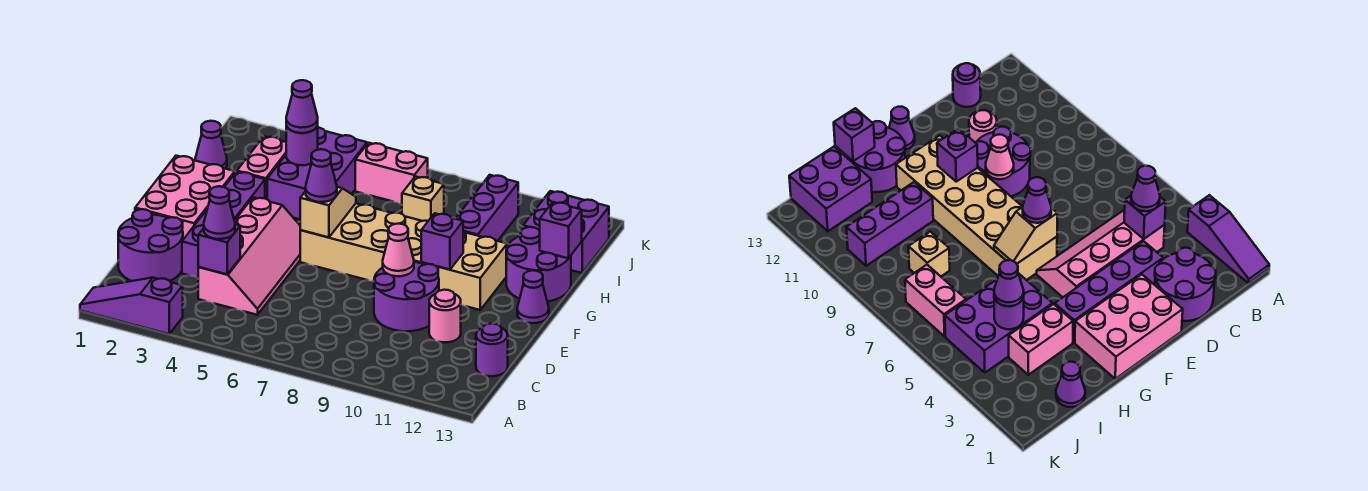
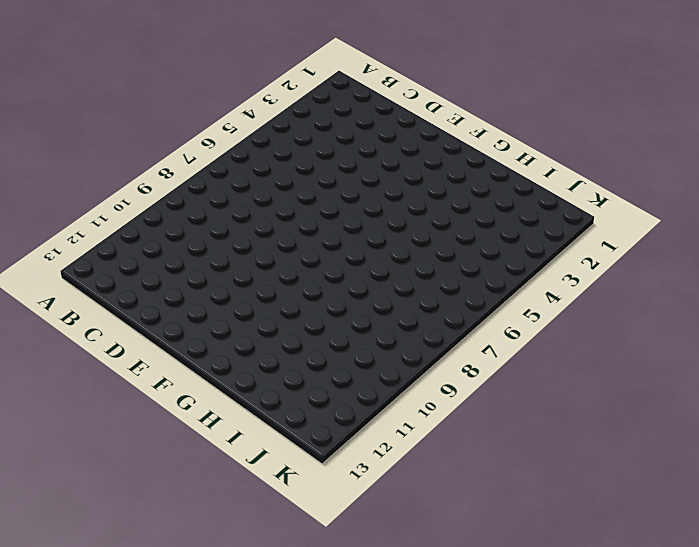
none -> purple 1x3 slope [80,278,183,334]
none -> purple 2x2 round brick [118,209,183,281]
none -> pink 2x4 slope [198,197,300,315]

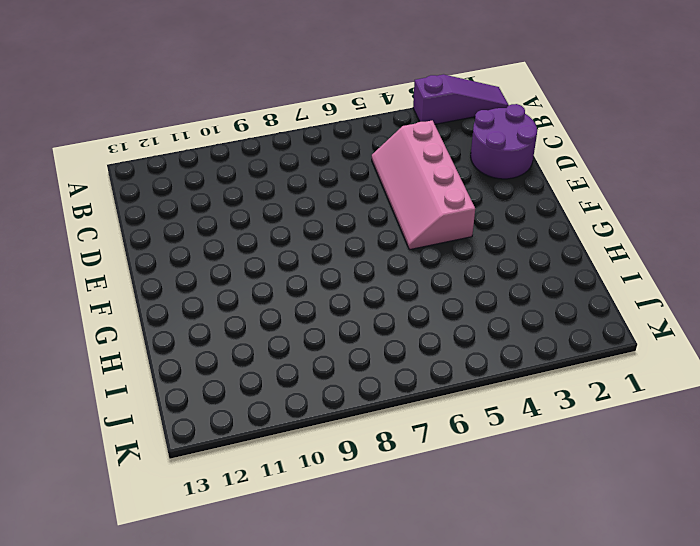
none -> purple 1x1 round brick [476,324,508,376]
none -> purple 1x4 brick [182,172,265,278]
none -> purple 2x2 round brick [374,262,439,331]

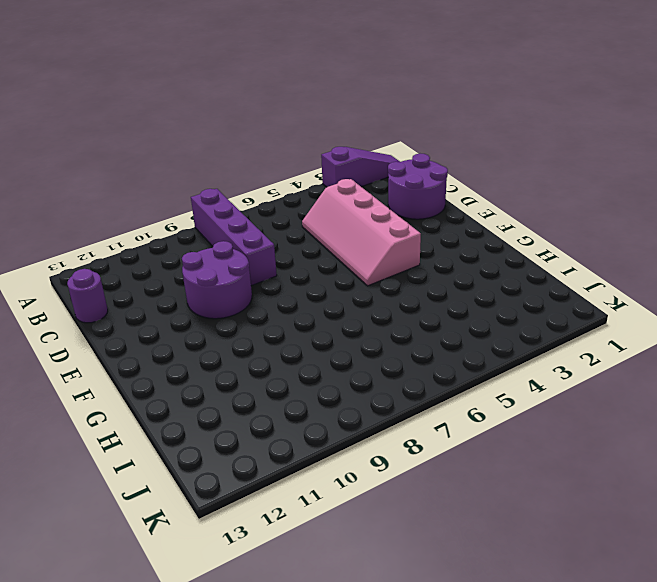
purple 1x4 brick [191,189,277,286] -> purple 1x4 brick moved to [182,172,265,278]
none -> pink 1x1 round brick [429,290,461,342]
none -> pink 2x3 brick [135,156,235,239]
none -> tan 2x6 brick [300,203,507,310]

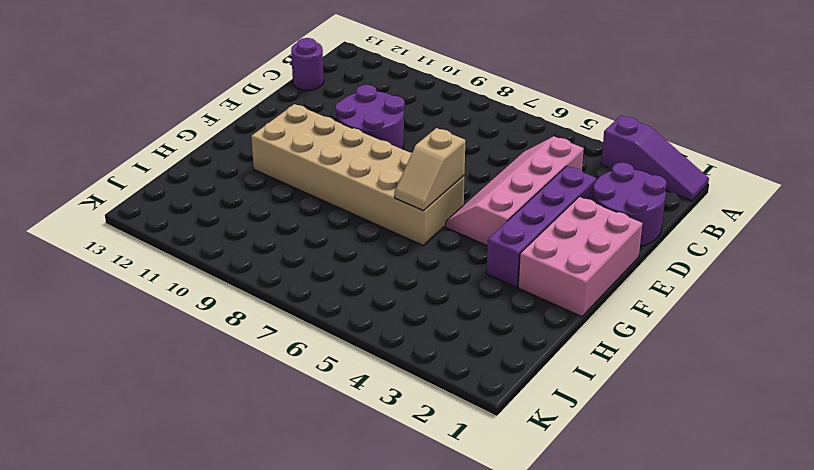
none -> pink 1x1 round brick [429,290,461,342]
none -> purple 1x1 cone [517,270,549,323]
none -> purple 2x2 round brick [506,227,571,302]

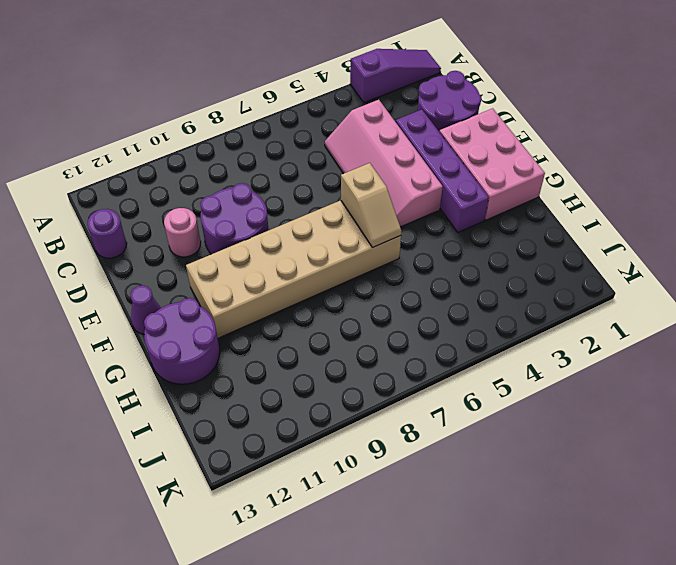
none -> pink 1x2 brick [237,136,286,199]
none -> purple 2x3 brick [267,128,367,219]
none -> purple 1x3 brick [456,175,518,241]

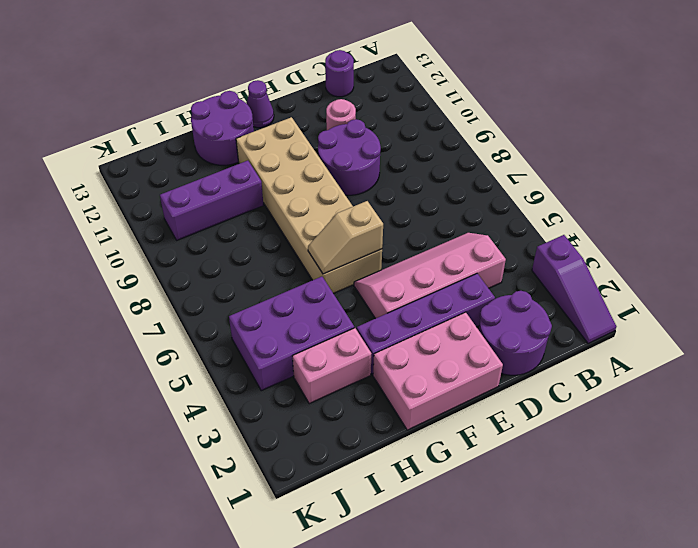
none -> purple 1x1 cone [195,121,227,168]
none -> tan 1x1 brick [402,176,444,221]
none -> purple 2x2 brick [523,191,609,273]

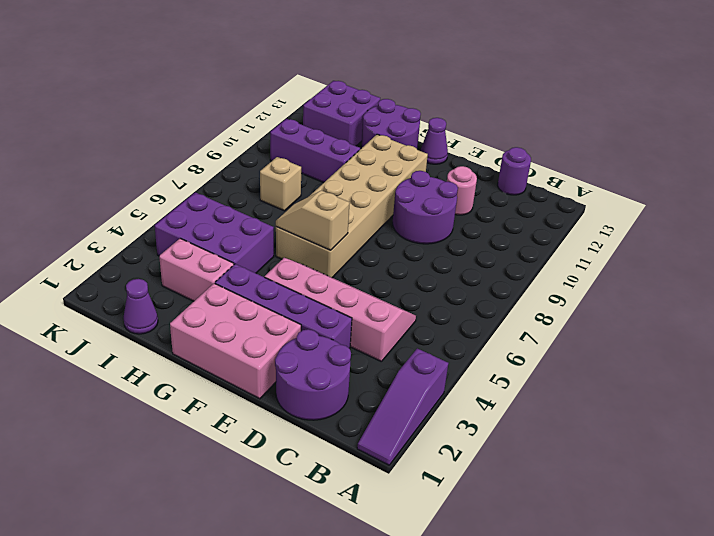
none -> pink 1x2 brick [355,143,428,204]
none -> purple 1x1 brick [198,224,240,274]
none -> pink 1x1 cone [383,224,414,276]

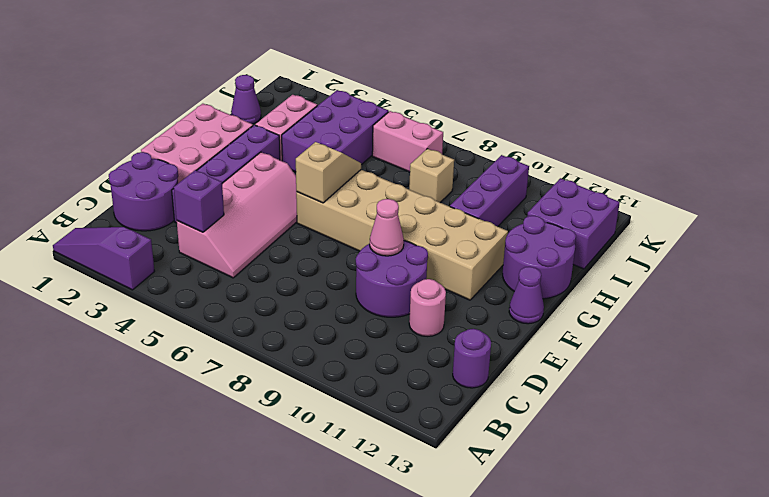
none -> purple 1x1 brick [421,213,463,270]
none -> purple 1x1 brick [540,202,582,258]
none -> purple 1x1 round brick [286,126,318,165]

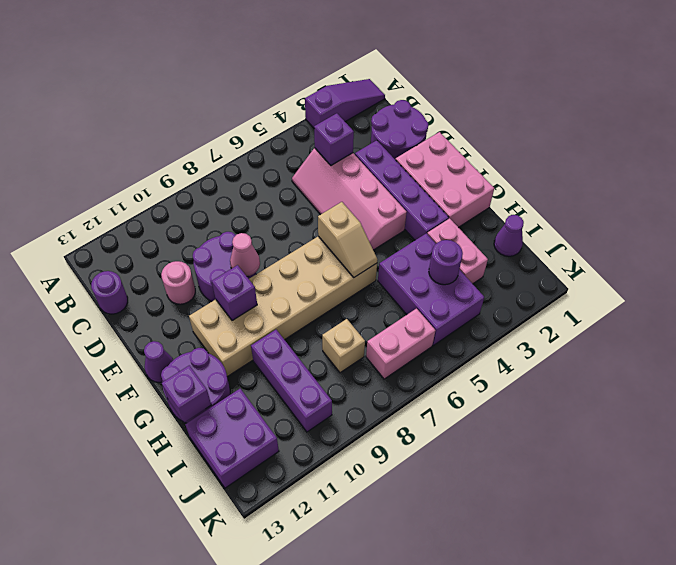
none -> purple 1x1 cone [204,186,235,239]
none -> purple 1x1 cone [306,149,337,202]
none -> purple 1x1 cone [286,80,318,133]

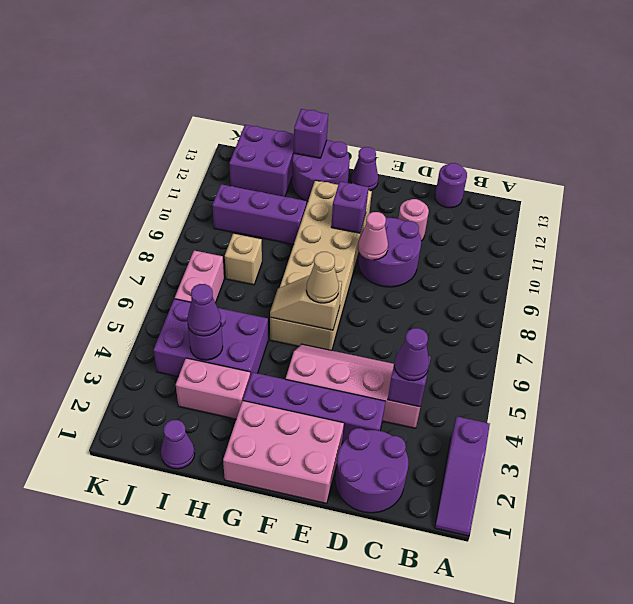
tan 1x1 cone [306,252,339,303] -> purple 1x1 cone [306,149,337,202]

